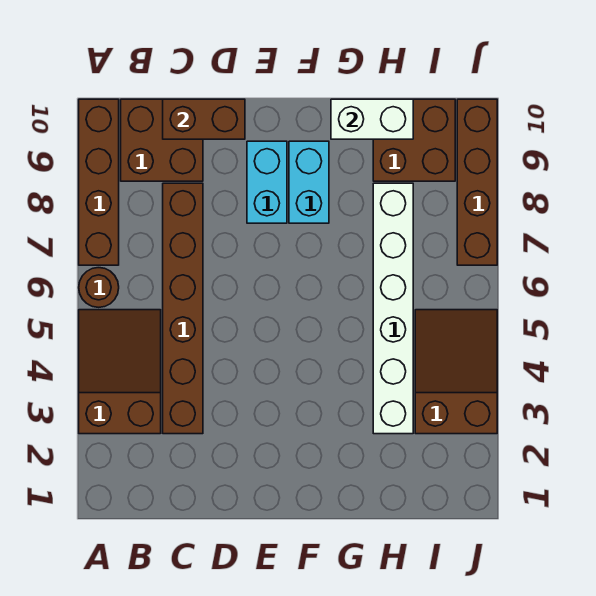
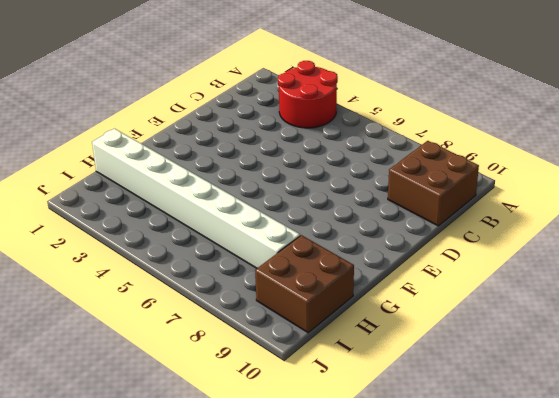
red 2x2 round brick [278,61,338,128] -> brown 2x3 slope [79,310,161,434]
white 1x8 brick [92,129,300,268] -> white 1x6 brick [373,183,413,434]
none -> brown 1x1 round brick [79,268,119,307]
none -> brown 1x4 brick [79,99,119,265]
none -> brown 1x6 brick [163,183,203,434]

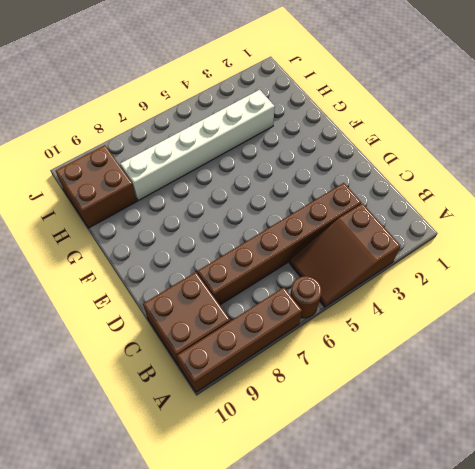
none -> cyan 1x2 brick [247,141,287,223]
none -> cyan 1x2 brick [289,141,329,223]
none -> brown 2x3 slope [415,310,497,434]

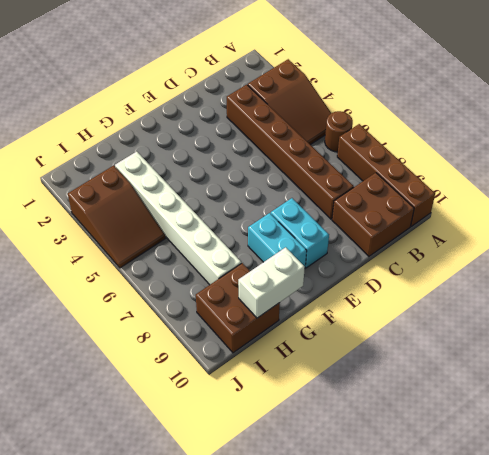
none -> brown 1x4 brick [457,99,497,265]
none -> brown 1x2 brick [163,99,245,139]

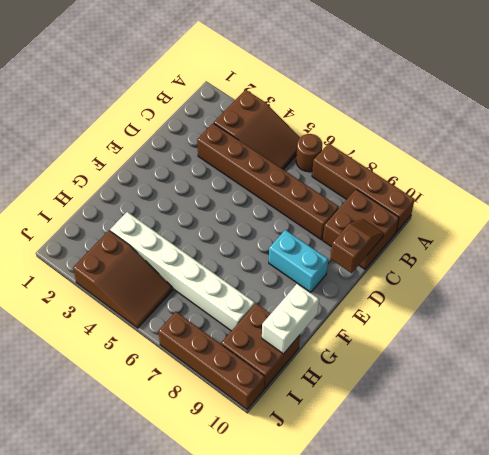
brown 1x2 slope [330,219,384,273] -> brown 1x2 brick [163,99,245,139]
none -> cyan 1x2 brick [289,141,329,223]

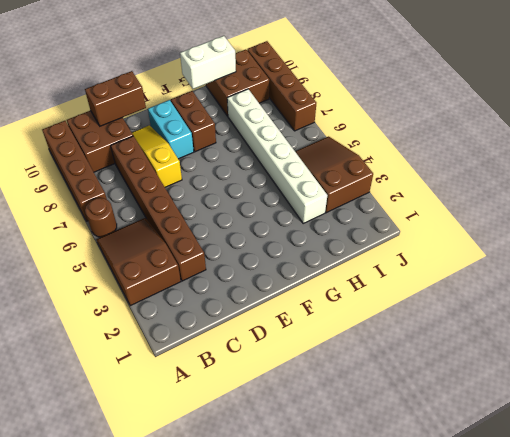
yellow 1x3 slope [132,125,182,187] -> none
brown 1x2 brick [171,91,216,152] -> cyan 1x2 brick [289,141,329,223]

